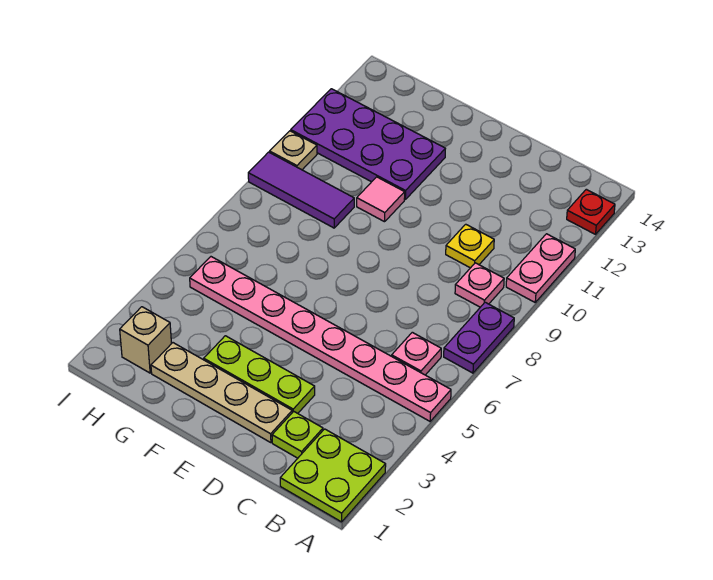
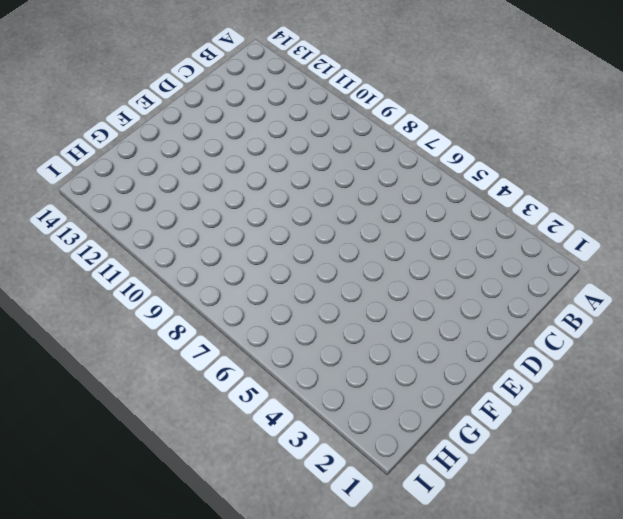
none -> lime 2x2 plate [280,429,386,522]
none -> pink 1x8 plate [190,257,451,421]
none -> purple 1x2 plate [444,302,514,373]

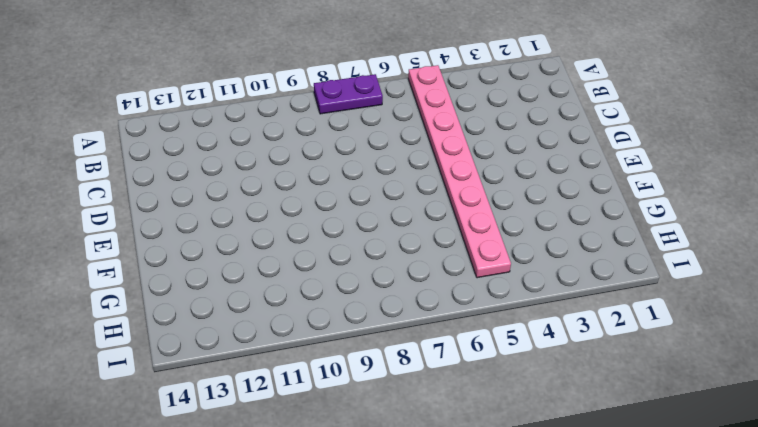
none -> lime 2x2 plate [280,429,386,522]
none -> pink 1x2 plate [506,234,575,302]
none -> red 1x1 plate [567,189,615,234]

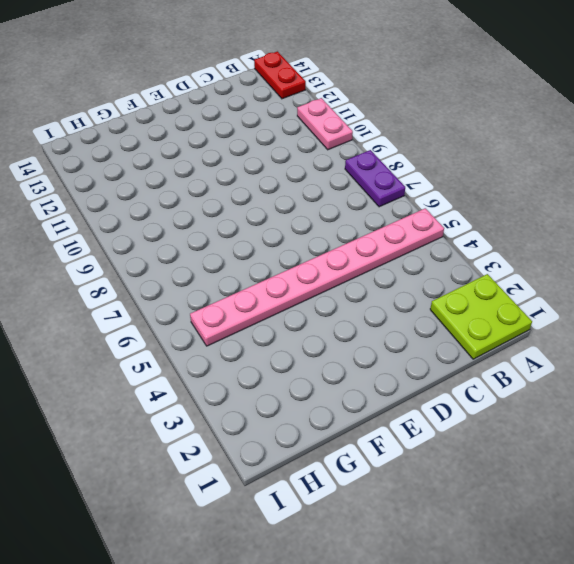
red 1x2 plate [254,51,306,99] -> red 1x1 plate [567,189,615,234]
none -> pink 1x1 plate [392,332,441,375]
none -> pink 1x1 plate [455,263,504,307]
none -> lime 1x1 plate [272,411,323,458]

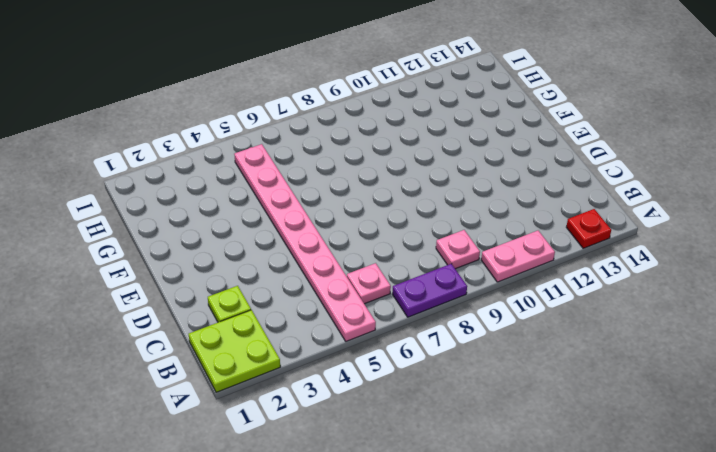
none -> yellow 1x1 plate [446,224,494,268]
none -> tan 1x4 plate [151,343,292,443]
none -> lime 1x3 plate [204,336,315,413]

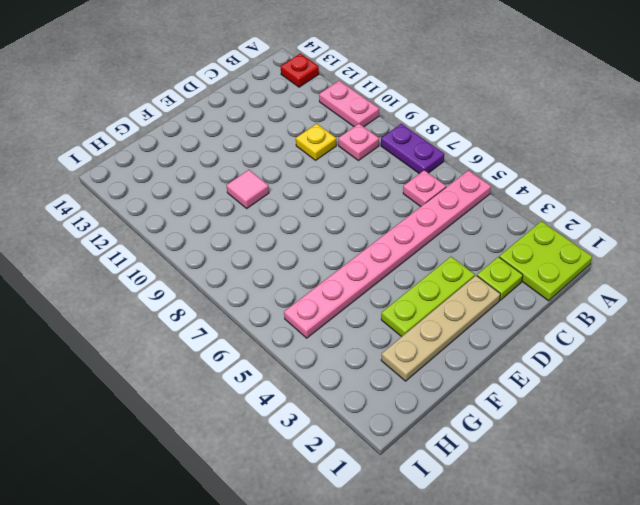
none -> purple 2x4 plate [291,89,445,199]
none -> purple 1x3 tile [248,152,354,228]
none -> tan 1x1 brick [120,307,172,373]

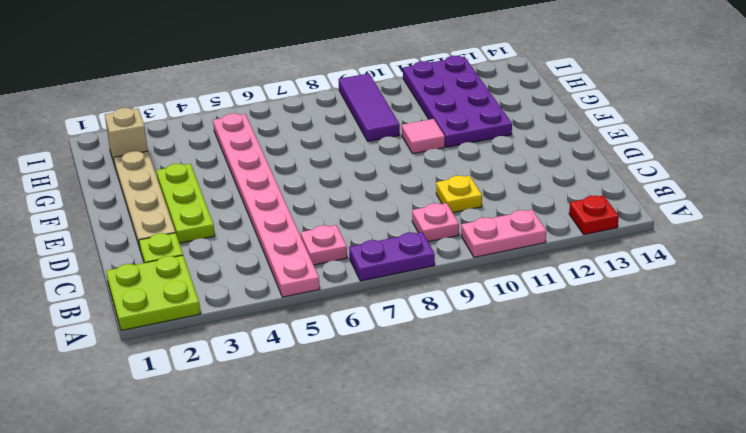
none -> tan 1x1 plate [270,131,317,170]

